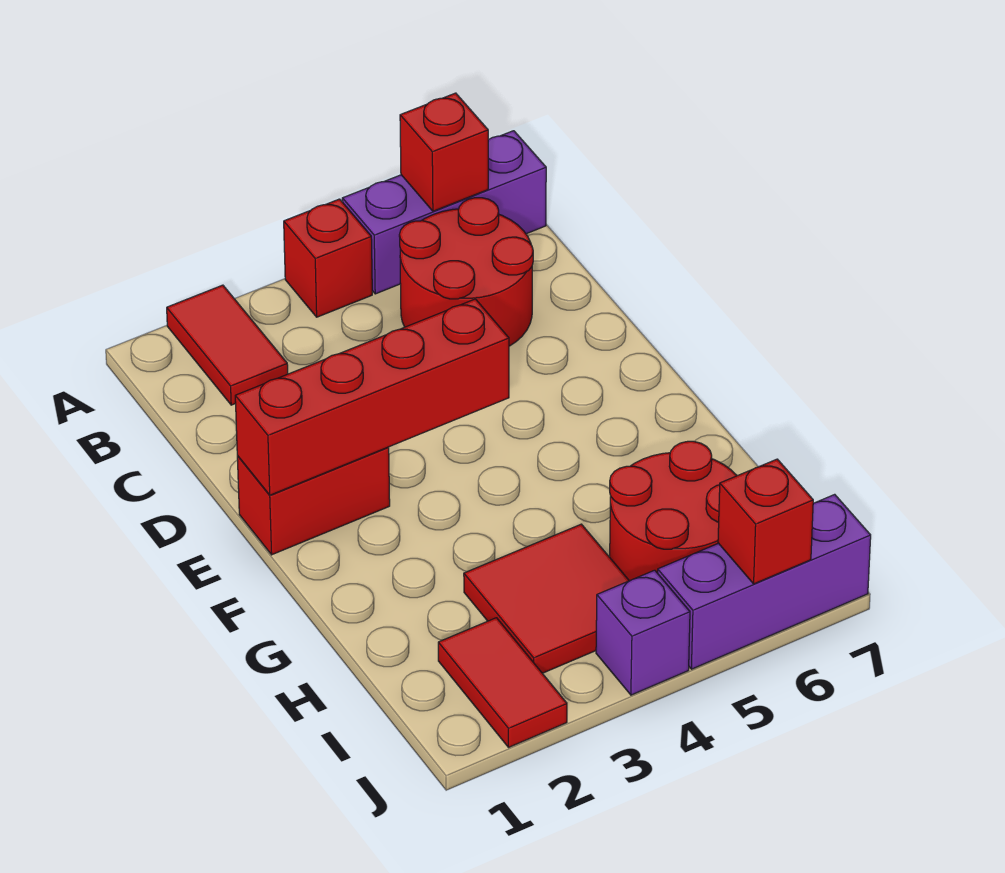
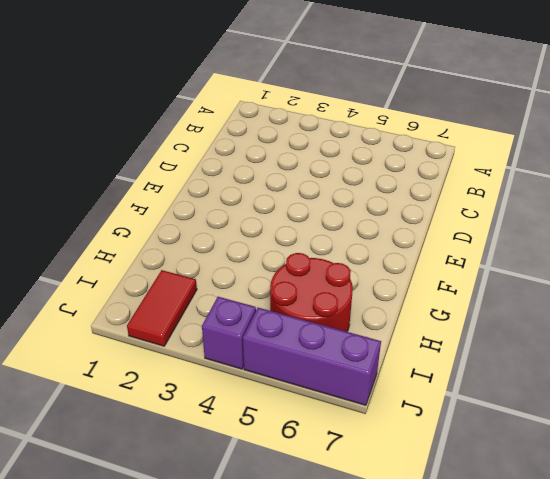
none -> red 1x2 tile [167,285,288,405]
none -> red 1x1 brick [284,199,372,317]
none -> purple 1x3 brick [342,131,546,294]

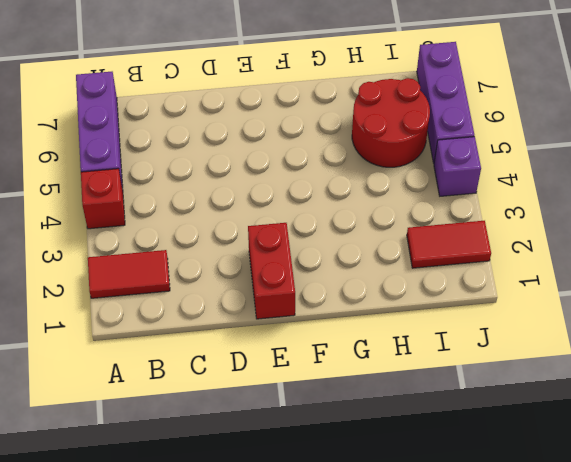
none -> red 2x2 round brick [399,198,533,346]
none -> red 2x2 tile [464,524,629,673]
none -> red 1x1 brick [400,93,488,211]

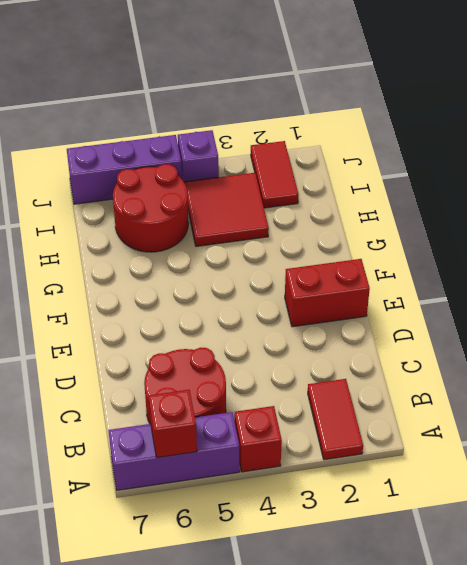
none -> red 1x4 brick [235,299,509,495]
none -> red 1x1 brick [718,459,813,584]

